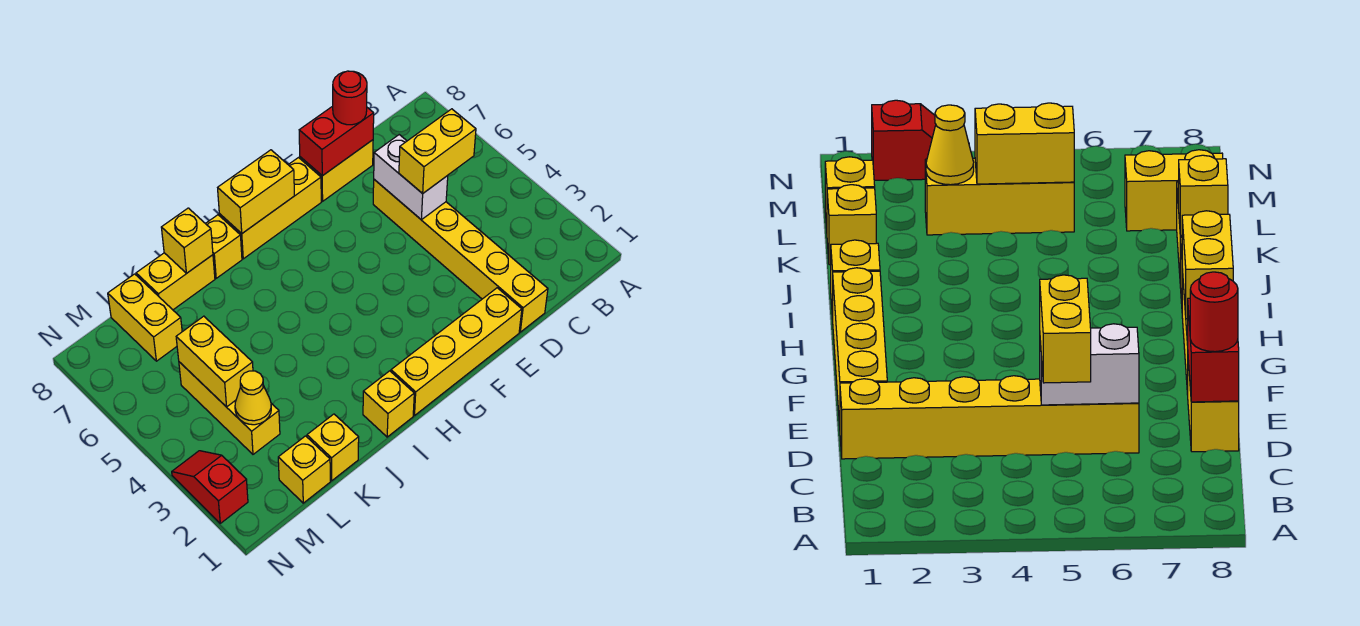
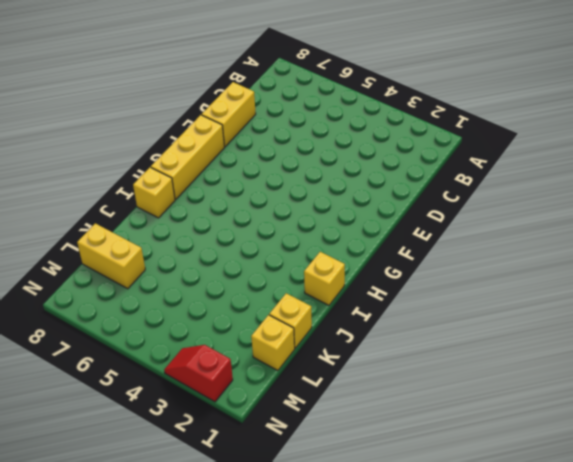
none -> yellow 1x6 brick [373,180,548,332]
none -> yellow 1x4 brick [391,288,522,416]
none -> yellow 1x2 brick [136,253,215,310]

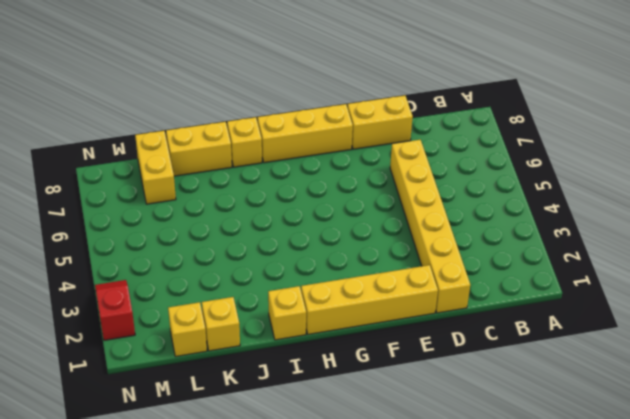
none -> yellow 1x3 brick [179,362,280,454]
none -> white 1x2 brick [374,135,448,220]
none -> red 1x2 brick [299,106,374,176]

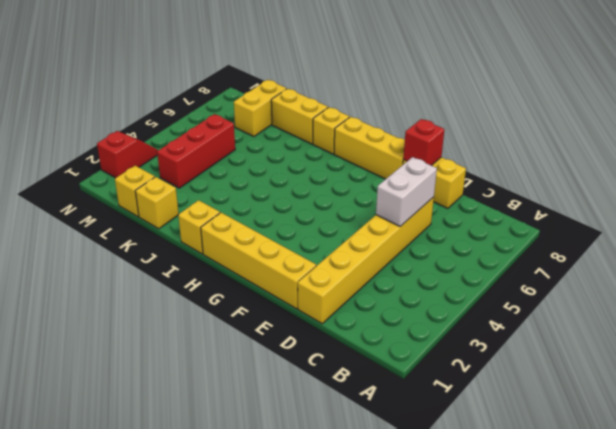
red 1x1 brick [403,119,444,166] -> red 1x2 brick [299,106,374,176]
red 1x3 brick [157,114,235,188] -> yellow 1x3 brick [179,362,280,454]
none -> yellow 1x2 brick [218,150,294,233]
none -> yellow 1x1 brick [161,208,213,273]
none -> yellow 1x1 cone [235,371,271,425]

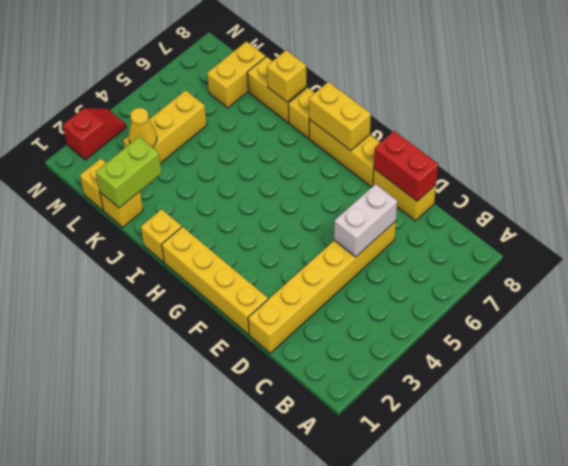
lime 1x2 brick [96,137,162,208] -> none
none -> yellow 1x2 brick [176,316,253,407]
none -> yellow 1x2 brick [399,109,476,194]
none -> red 1x1 round brick [333,71,367,125]

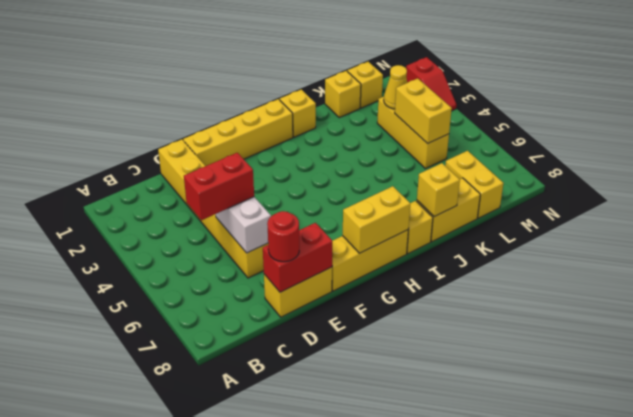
red 1x2 brick [184,153,254,220] -> yellow 1x2 brick [399,109,476,194]

